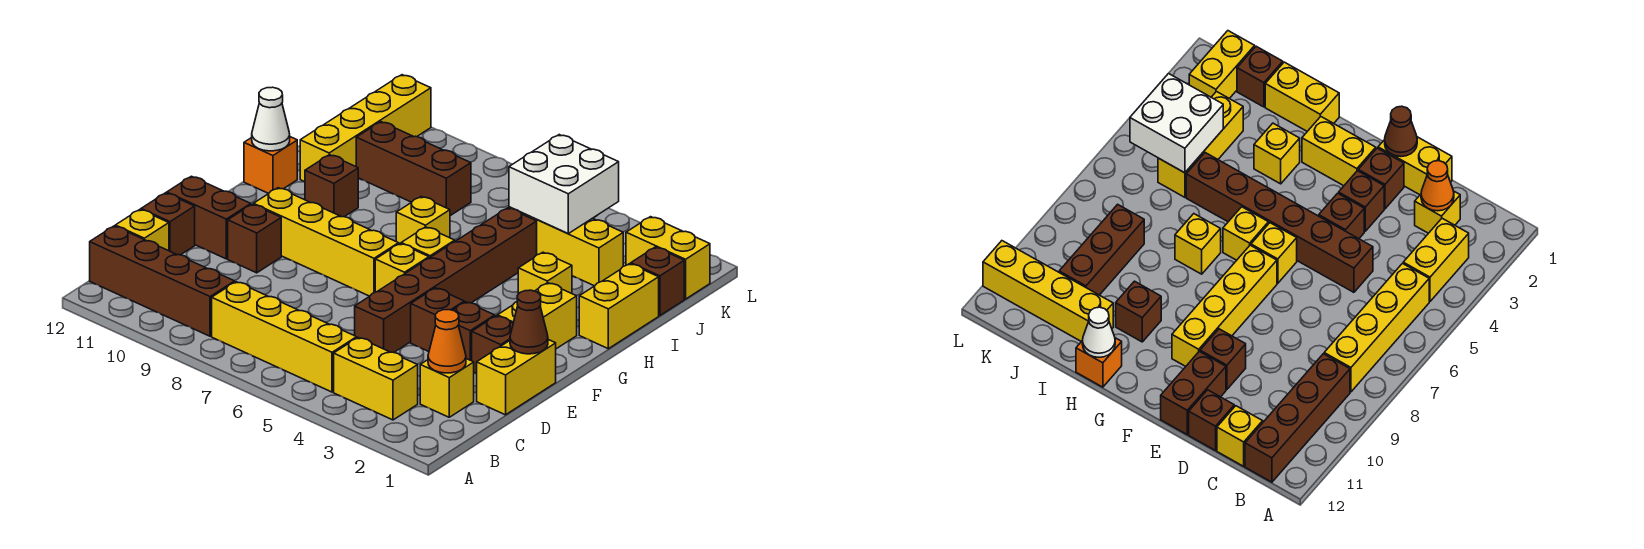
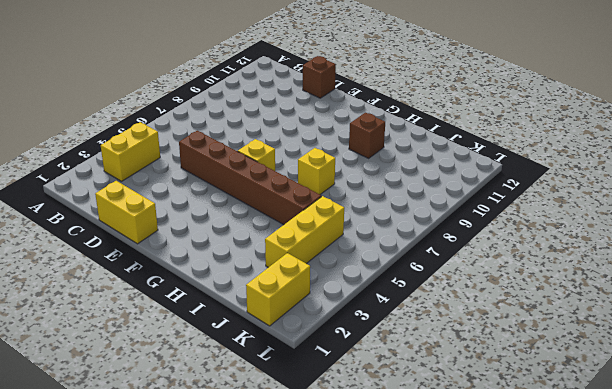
none -> yellow 1x4 brick [212,282,357,392]
none -> brown 1x4 brick [90,226,235,336]
none -> yellow 1x1 brick [420,359,474,417]
none -> yellow 1x1 brick [115,210,169,251]

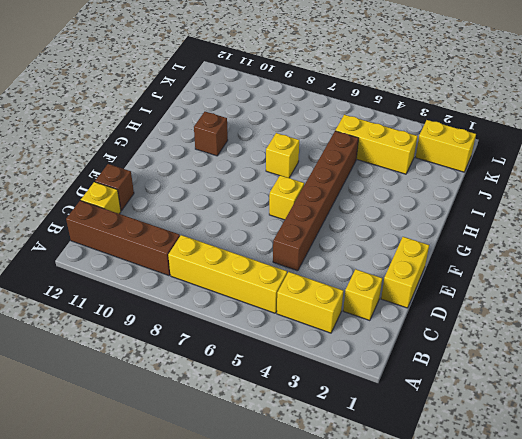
none -> brown 1x1 brick [472,316,513,373]
none -> brown 1x1 brick [453,302,495,361]
none -> brown 1x1 brick [411,288,464,351]
none -> brown 1x1 brick [228,204,281,273]

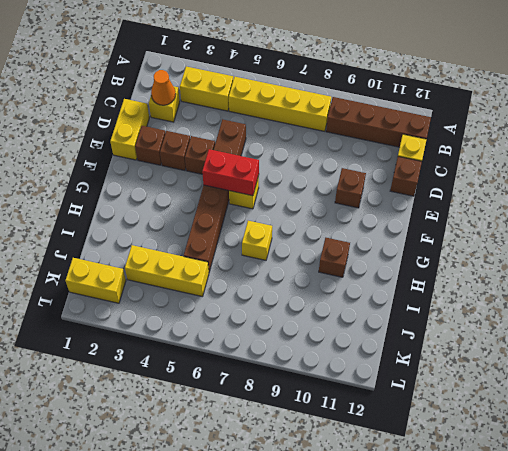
red 1x2 brick [202,149,259,196] -> none
none -> brown 1x2 brick [167,176,251,259]
none -> yellow 1x2 brick [497,283,577,349]
none -> yellow 1x4 brick [254,188,399,296]
none -> yellow 1x1 brick [401,227,455,258]

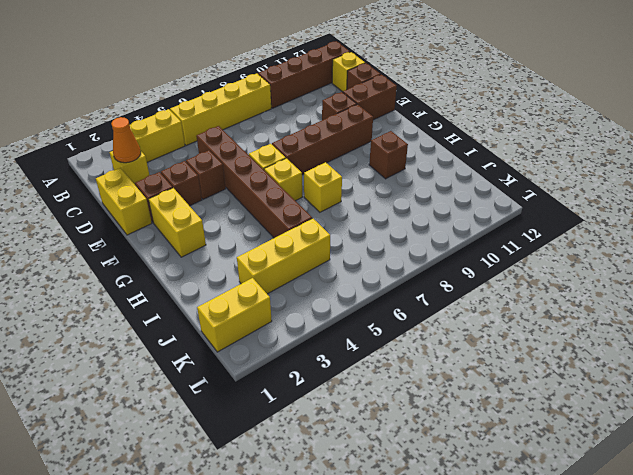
brown 1x4 brick [272,104,373,175] -> yellow 1x4 brick [254,188,399,296]
none -> yellow 1x2 brick [579,264,659,349]
none -> yellow 1x1 brick [518,252,572,294]
none -> orange 1x1 brick [244,137,297,193]
none -> yellow 1x4 brick [300,75,431,182]

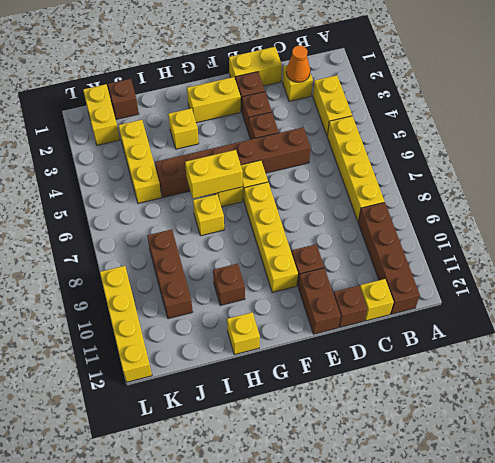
yellow 1x2 brick [185,150,243,198] -> yellow 1x2 brick moved to [579,264,659,349]
yellow 1x1 brick [227,312,260,355] -> orange 1x1 brick [244,137,297,193]
yellow 1x4 brick [100,266,152,382] -> yellow 1x4 brick turned to [300,75,431,182]
none -> brown 1x1 cone [510,290,548,354]
none -> white 1x1 cone [252,87,290,151]
none -> white 2x2 brick [509,135,619,234]

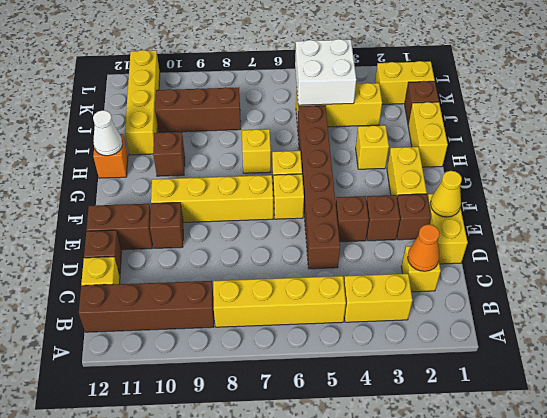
yellow 1x1 cone [431,171,462,217] -> brown 1x1 cone [510,290,548,354]

